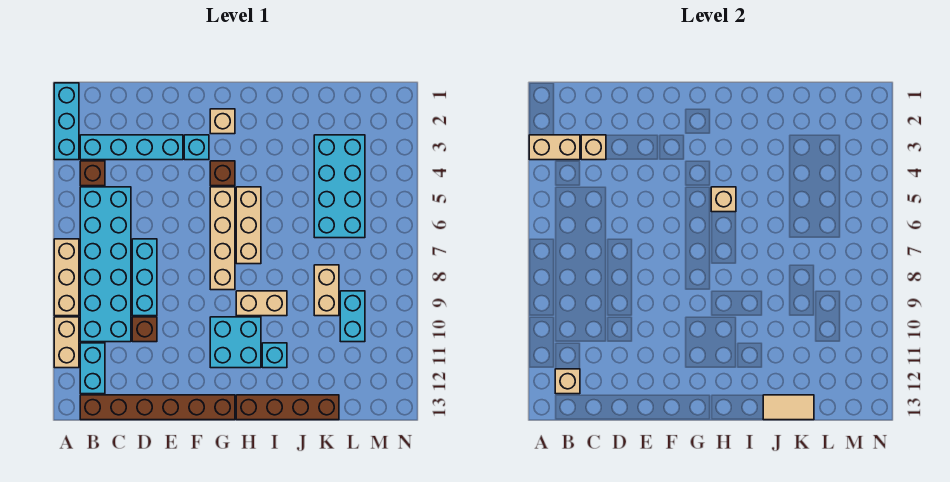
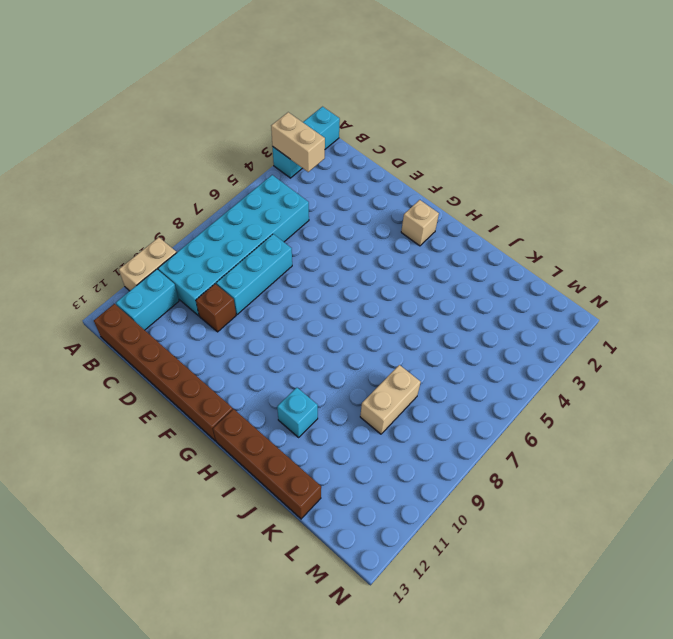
none -> tan 1x3 brick [54,239,79,316]
none -> cyan 1x4 brick [80,135,183,160]
none -> brown 1x1 brick [80,161,105,186]

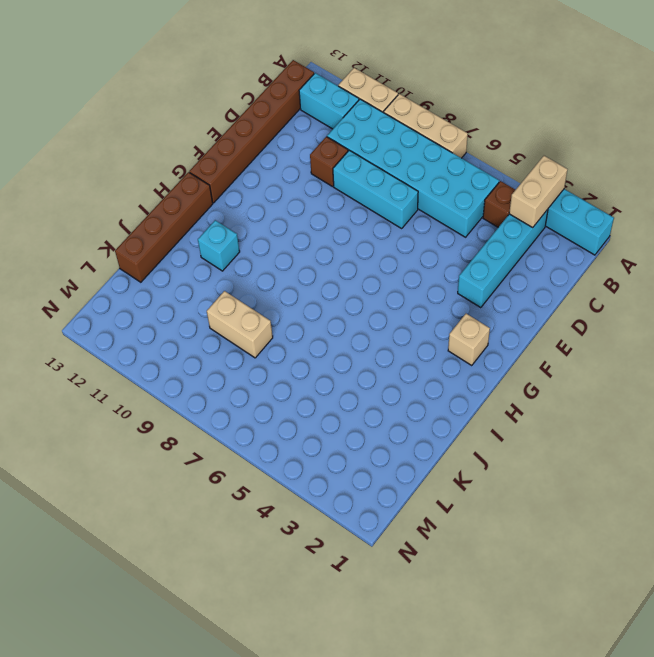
none -> cyan 1x1 brick [184,135,209,160]
none -> brown 1x1 brick [210,161,235,186]
none -> tan 1x4 brick [210,187,235,290]

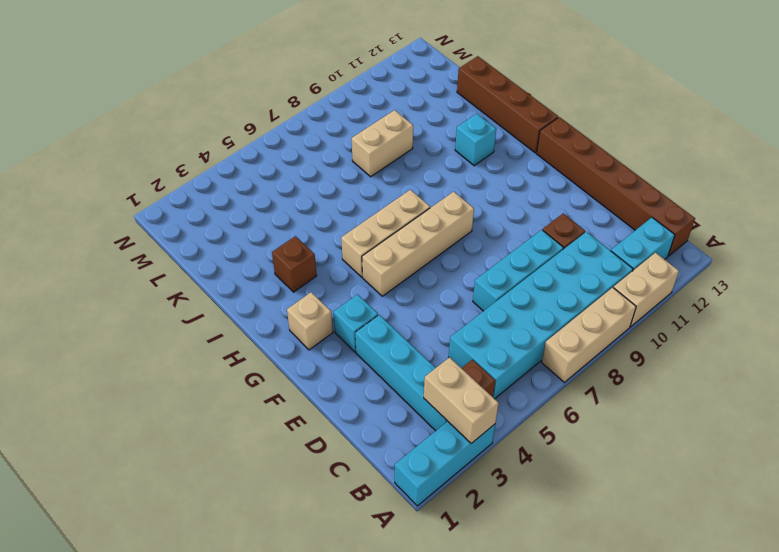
brown 1x1 brick [272,236,317,292] -> brown 1x1 brick moved to [210,161,235,186]
none -> cyan 2x2 brick [210,317,261,368]
none -> tan 1x2 brick [236,291,287,316]
none -> cyan 2x4 brick [314,135,365,238]

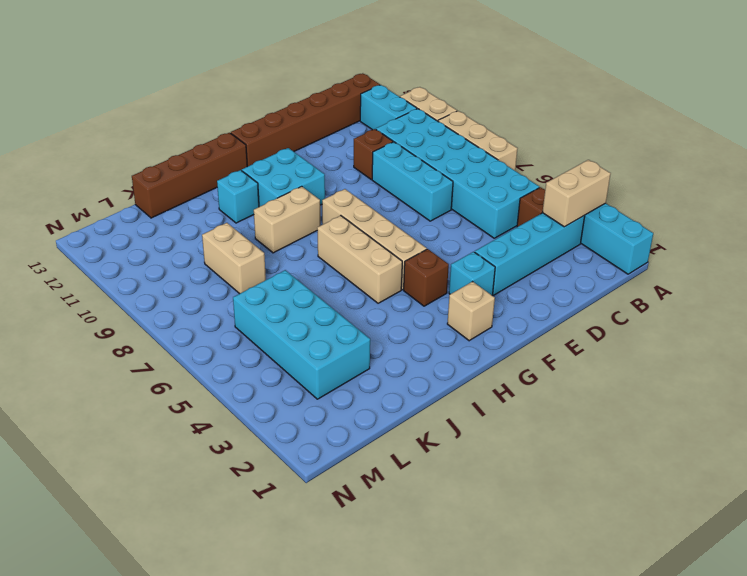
none -> cyan 1x2 brick [340,291,365,342]
none -> tan 1x1 brick [555,369,580,394]
none -> tan 1x1 brick [581,135,606,160]

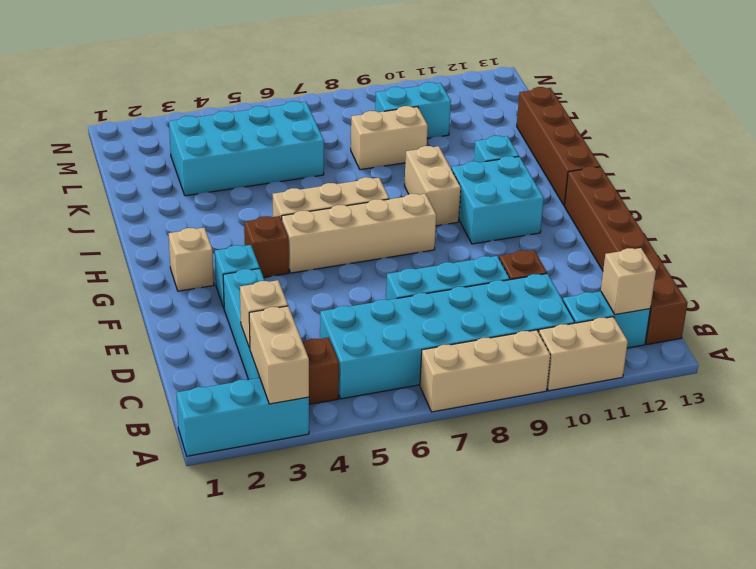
none -> tan 1x1 brick [711,187,736,212]
none -> tan 1x2 tile [763,395,814,420]

